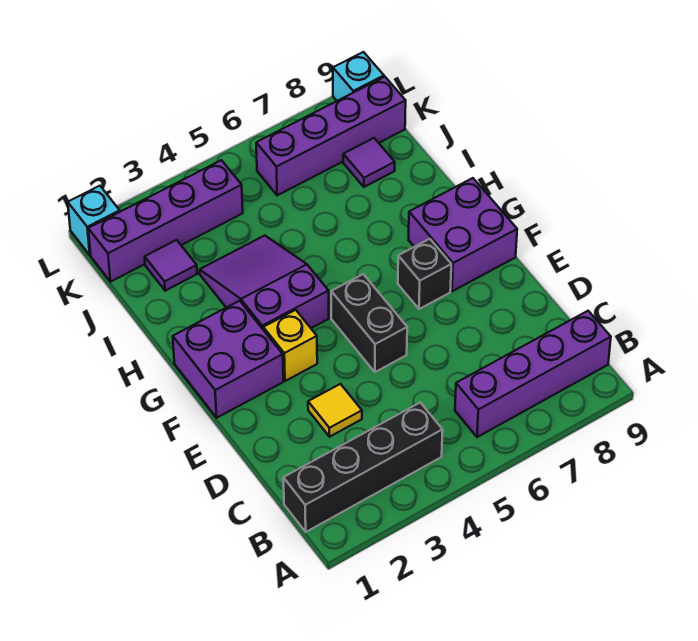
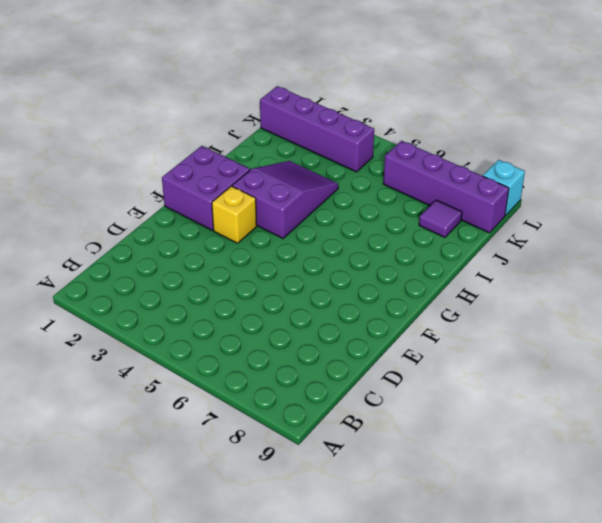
none -> black 1x4 brick [283,403,443,532]
none -> purple 1x4 brick [455,311,611,437]
none -> yellow 1x1 tile [308,384,362,437]

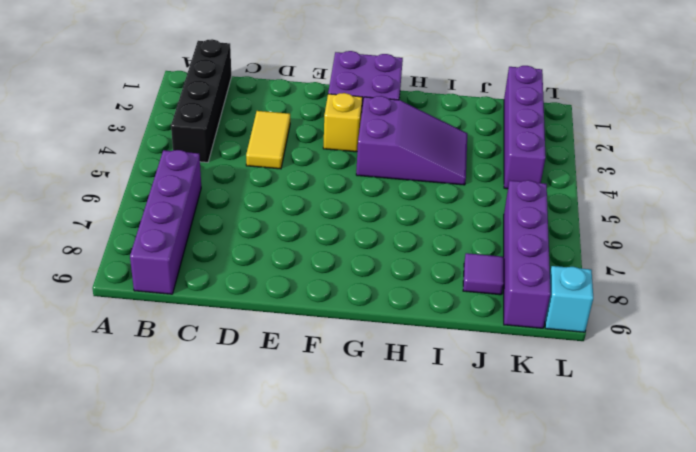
yellow 1x2 tile [246,111,290,169] -> yellow 1x1 tile [308,384,362,437]
none -> black 1x2 brick [331,274,407,372]
none -> black 1x1 brick [398,239,451,309]
none -> purple 2x2 brick [409,178,517,291]

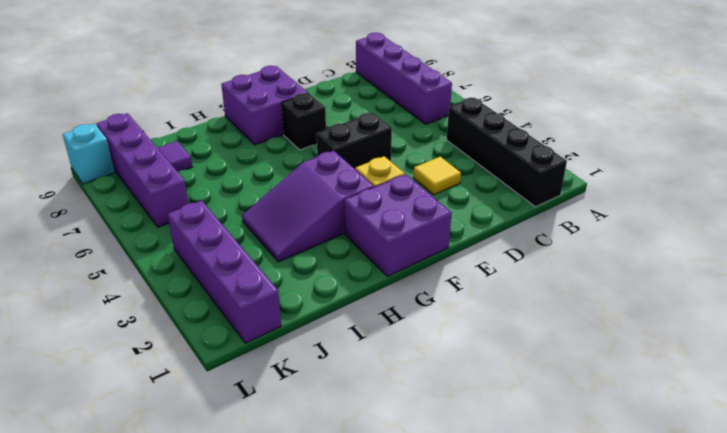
none -> purple 1x1 tile [145,240,197,291]
none -> cyan 1x1 brick [68,186,120,255]

